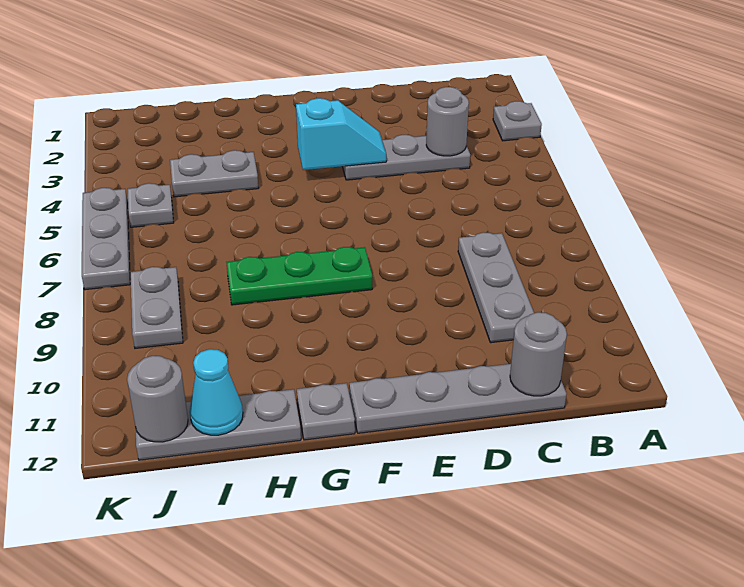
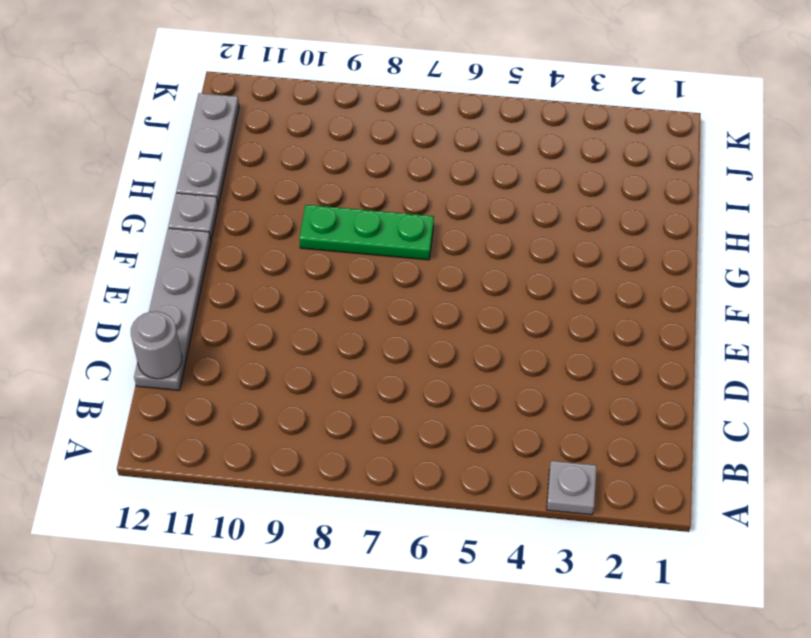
green 1x3 plate [299,205,434,260] -> green 1x3 plate turned to [226,247,372,305]
none -> grey 1x3 plate [342,135,470,180]
none -> grey 1x3 plate [458,232,534,343]
none -> grey 1x2 plate [170,150,258,197]

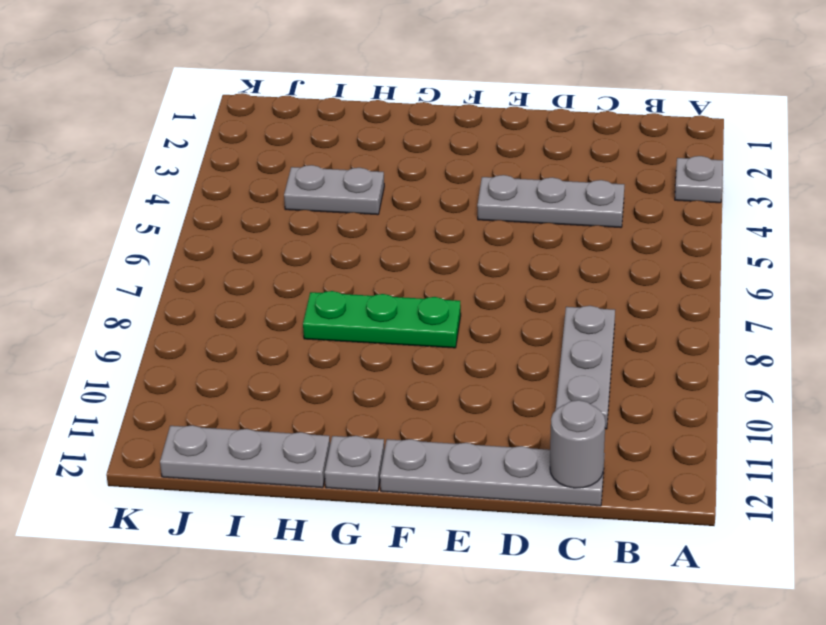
none -> grey 1x1 plate [128,183,174,227]
none -> grey 1x2 plate [130,267,183,348]
none -> grey 1x3 plate [82,188,130,290]

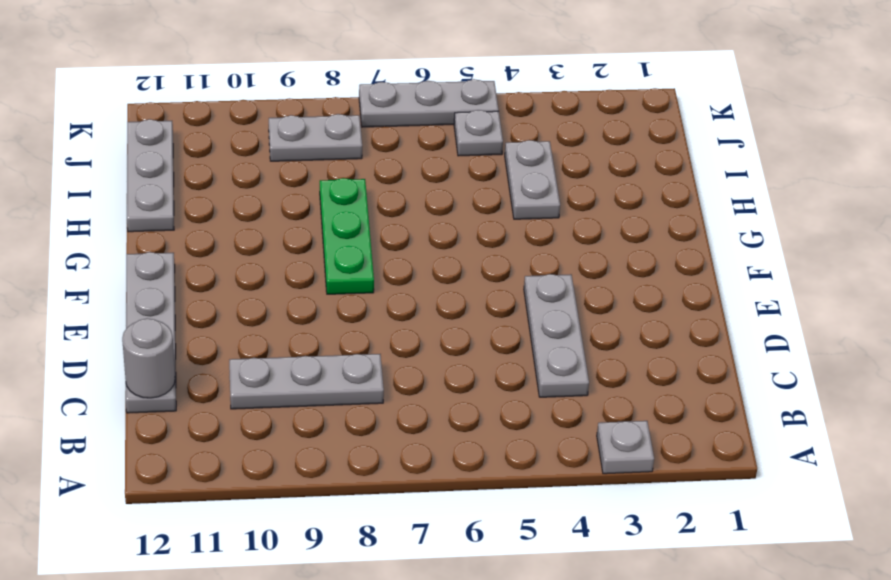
none -> grey 1x1 plate [297,383,355,440]
none -> grey 1x1 round brick [426,87,469,156]
none -> cyan 1x2 slope [296,98,386,170]

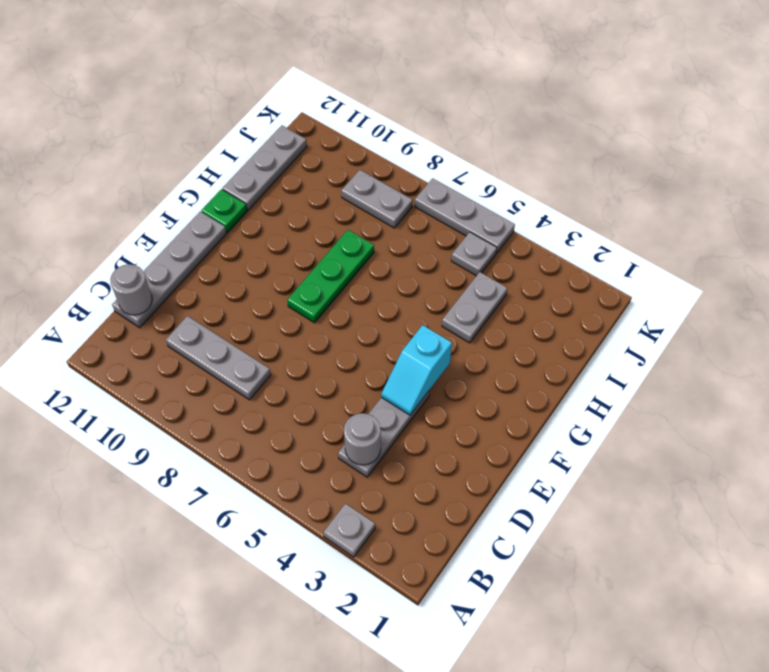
green 1x1 plate [201,189,247,232] -> grey 1x1 plate [297,383,355,440]
none -> cyan 1x1 cone [190,349,243,435]
none -> grey 1x1 round brick [127,356,188,442]

